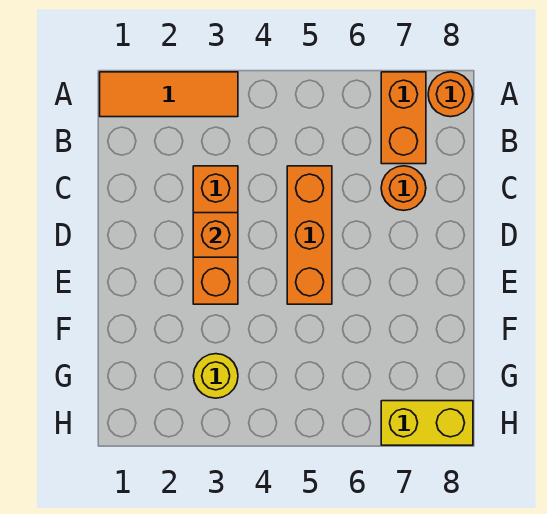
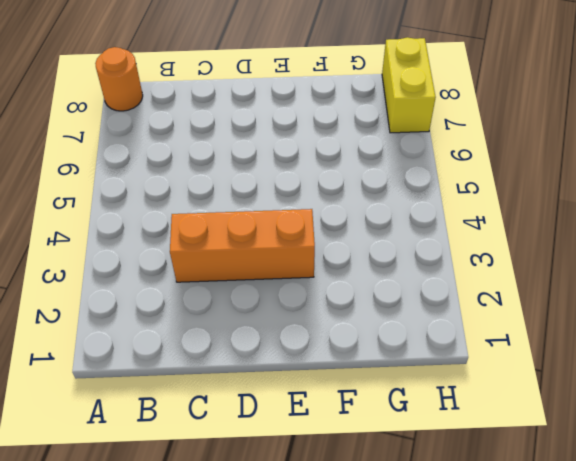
none -> orange 1x3 tile [100,72,238,117]
none -> orange 1x2 brick [381,72,426,164]

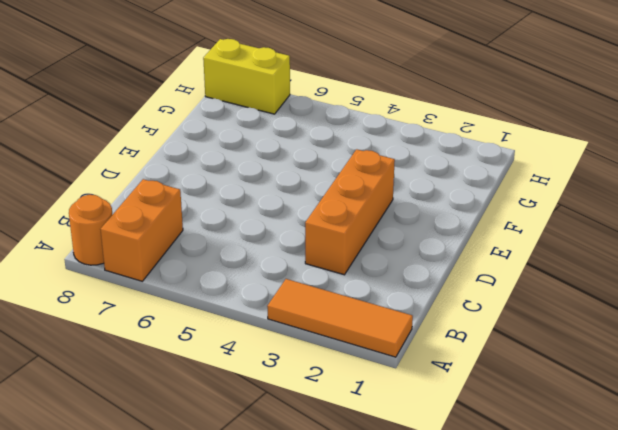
none -> orange 1x3 brick [287,166,332,304]
none -> orange 1x1 round brick [381,166,426,210]

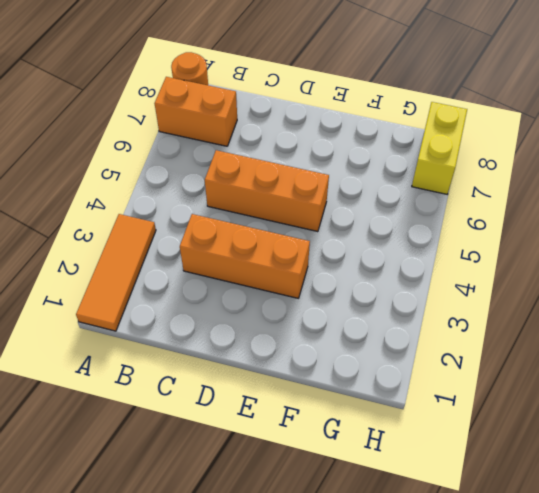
none -> orange 1x1 round brick [381,166,426,210]
none -> yellow 1x1 round brick [194,354,238,398]

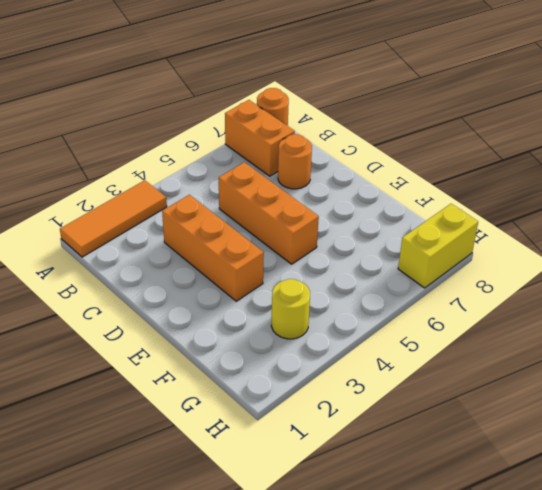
none -> orange 1x1 brick [193,213,238,257]

